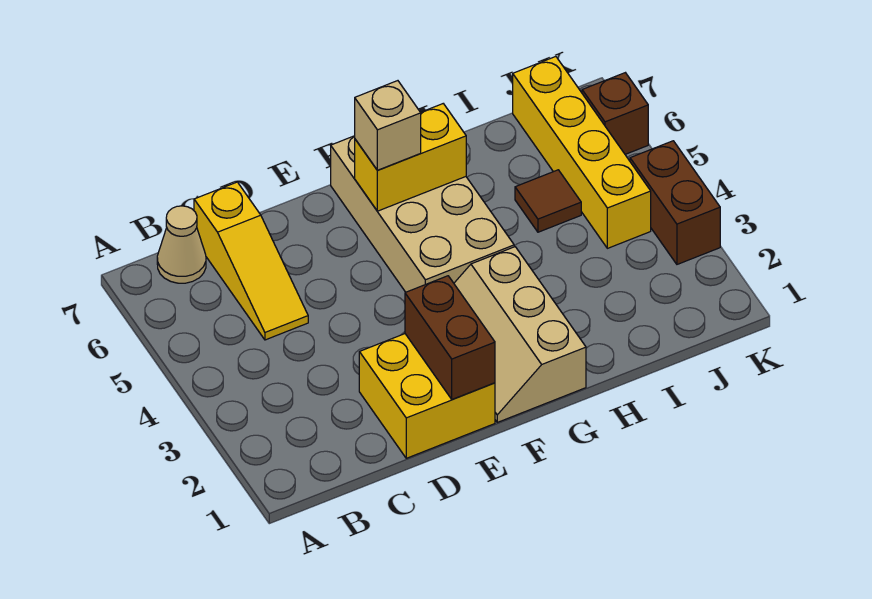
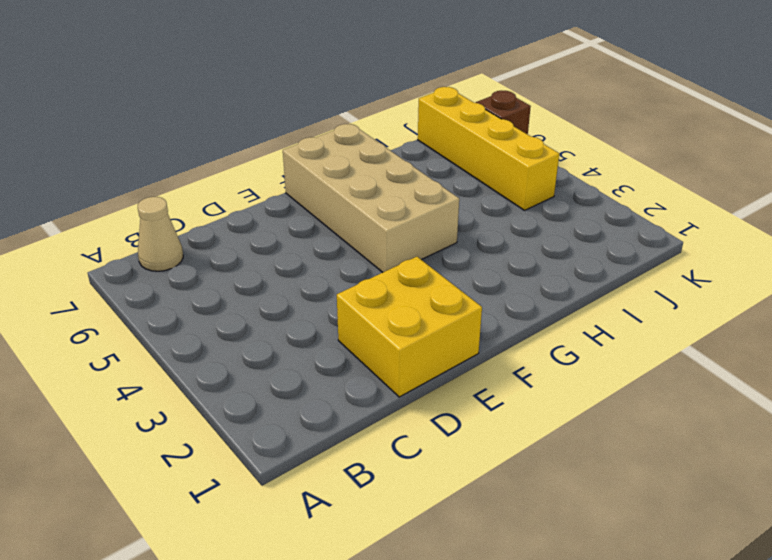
none -> yellow 1x3 slope [194,182,308,340]
none -> tan 2x3 slope [454,247,586,422]
none -> brown 1x1 tile [515,170,581,232]

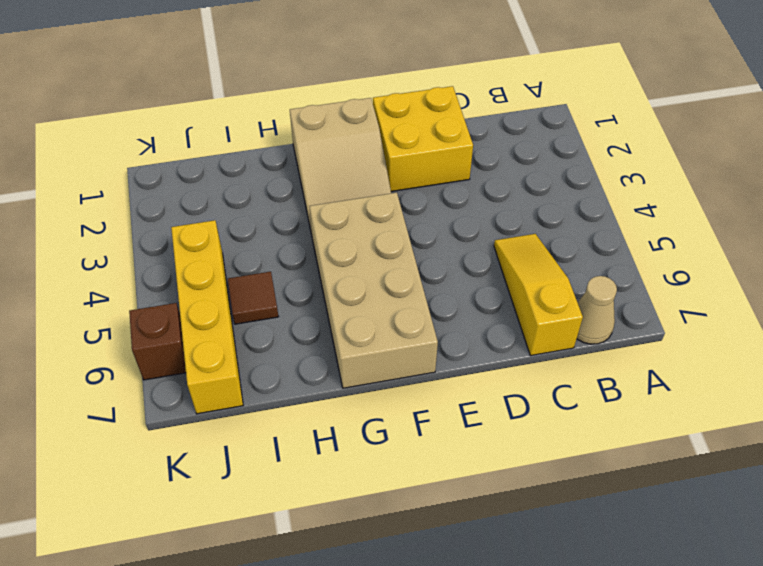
tan 2x3 slope [290,98,391,234] -> tan 2x3 slope turned to [454,247,586,422]
none -> brown 1x2 brick [630,141,720,264]
none -> brown 1x2 brick [405,276,495,400]
none -> yellow 1x2 brick [355,104,466,211]

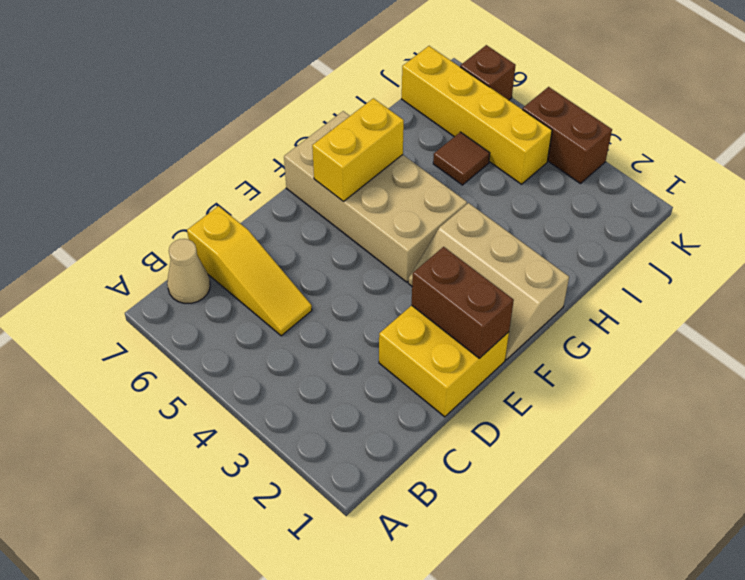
none -> tan 1x1 brick [355,81,421,170]

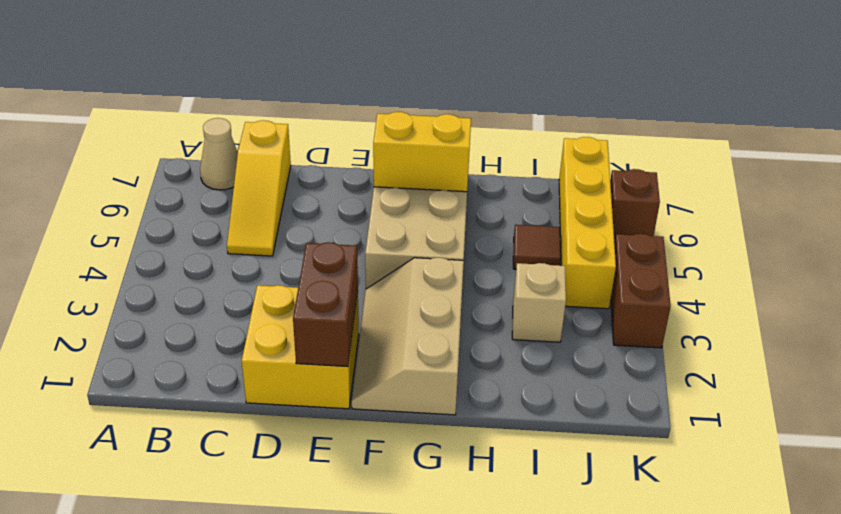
tan 1x1 brick [512,263,566,342] -> tan 1x1 brick moved to [355,81,421,170]

